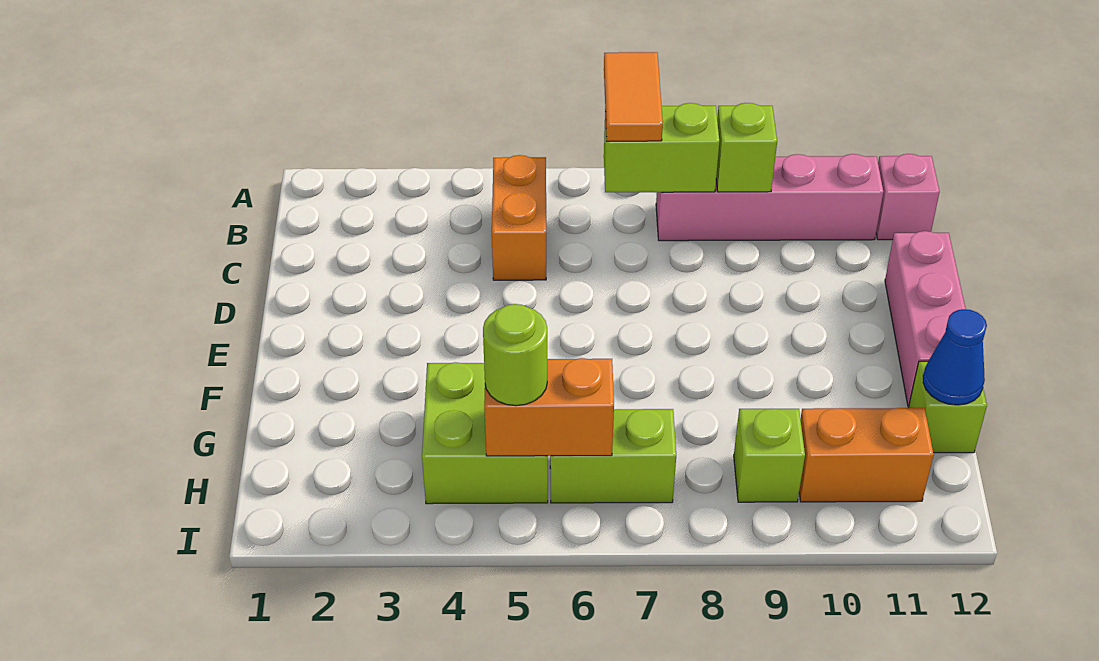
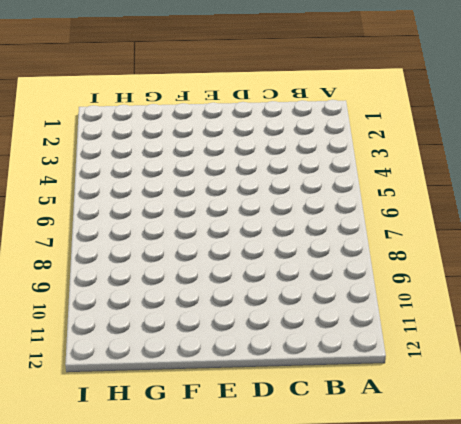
none -> orange 1x2 brick [492,155,546,280]
none -> pink 1x4 brick [656,154,883,241]
none -> pink 1x1 brick [876,154,940,240]

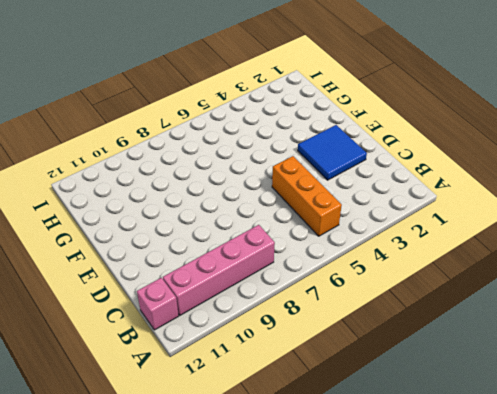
orange 1x3 brick [272,156,342,236] -> orange 1x2 brick [492,155,546,280]
blue 2x2 tile [298,125,367,180] -> none
none -> pink 1x3 brick [885,231,966,406]
none -> lime 2x2 brick [422,362,548,504]
none -> lime 1x1 brick [909,361,987,453]

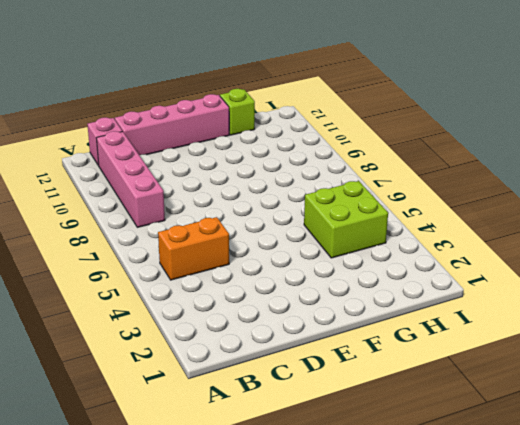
pink 1x4 brick [115,94,229,155] -> pink 1x3 brick [885,231,966,406]
none -> lime 1x2 brick [550,409,676,503]
none -> lime 1x1 brick [734,408,805,502]
none -> orange 1x2 brick [799,408,934,502]

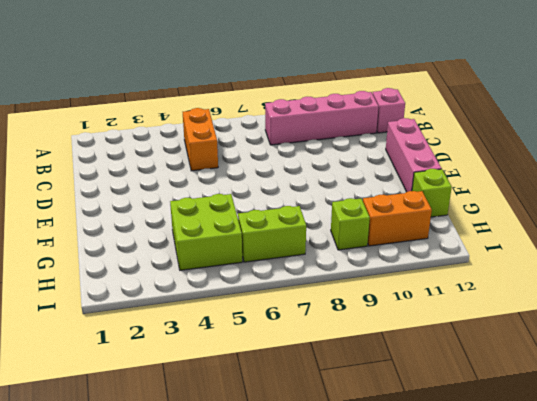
none -> lime 1x2 brick [604,103,719,193]
none -> lime 1x1 brick [716,103,777,192]
none -> blue 1x1 cone [923,309,987,405]

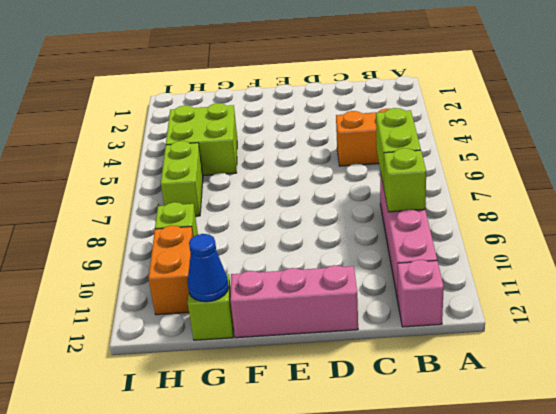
none -> orange 1x2 brick [484,358,614,456]
none -> orange 1x2 tile [604,52,663,141]
none -> lime 1x1 round brick [483,304,547,406]

